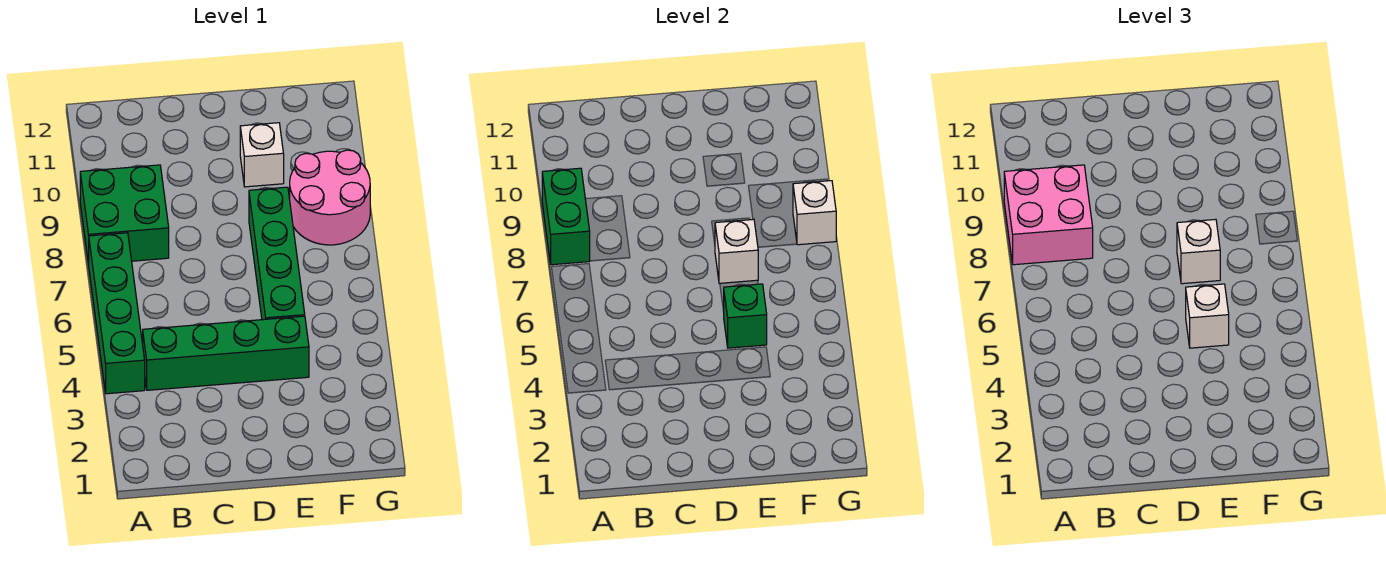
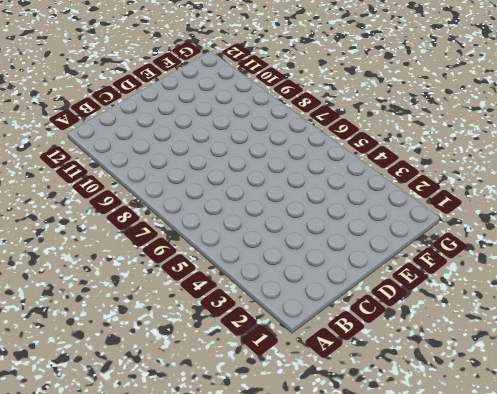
none -> green 1x4 brick [89,233,145,394]
none -> green 2x2 brick [80,165,169,264]
none -> green 1x4 brick [143,316,309,390]

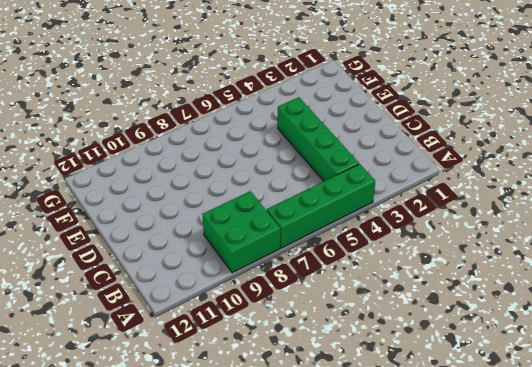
none -> green 1x4 brick [249,187,305,320]
none -> white 1x1 brick [240,123,284,187]
none -> pink 2x2 round brick [290,150,370,245]

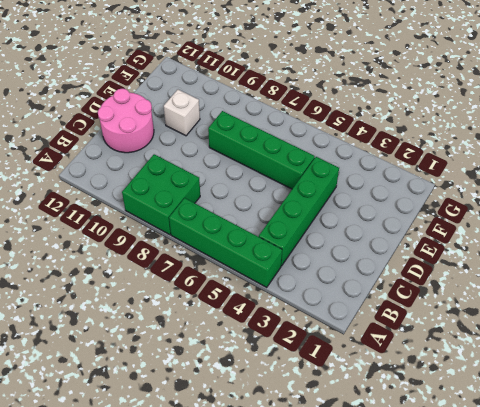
pink 2x2 round brick [98,89,154,153] -> pink 2x2 round brick moved to [290,150,370,245]
none -> green 1x2 brick [542,168,590,265]
none -> green 1x1 brick [723,284,767,348]
none -> white 1x1 brick [715,219,758,284]

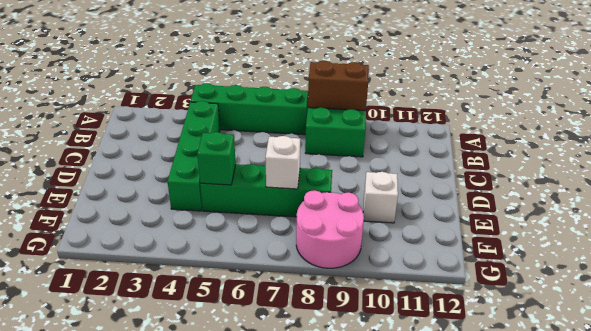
brown 1x2 brick [308,61,369,111] -> green 1x2 brick [542,168,590,265]
none -> white 1x1 brick [793,181,836,245]
none -> pink 2x2 brick [1004,165,1093,265]
none -> white 1x1 brick [1186,284,1229,348]

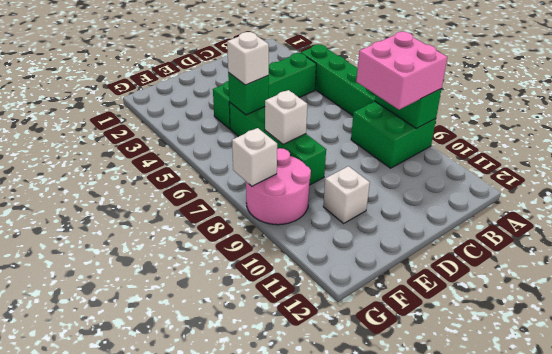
none -> white 1x1 brick [1177,219,1220,284]

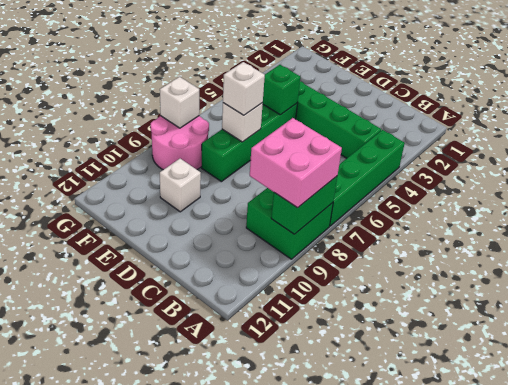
none -> white 1x1 brick [1186,284,1229,348]

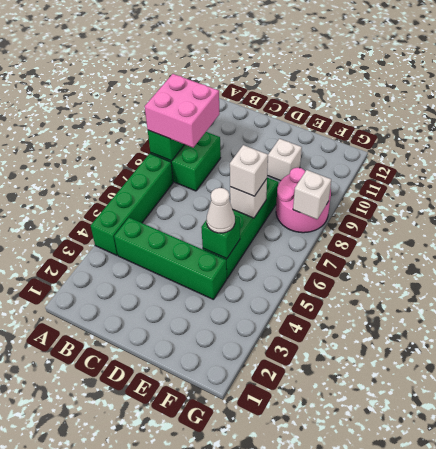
white 1x1 cone [207,188,235,233] -> white 1x1 brick [1186,284,1229,348]

